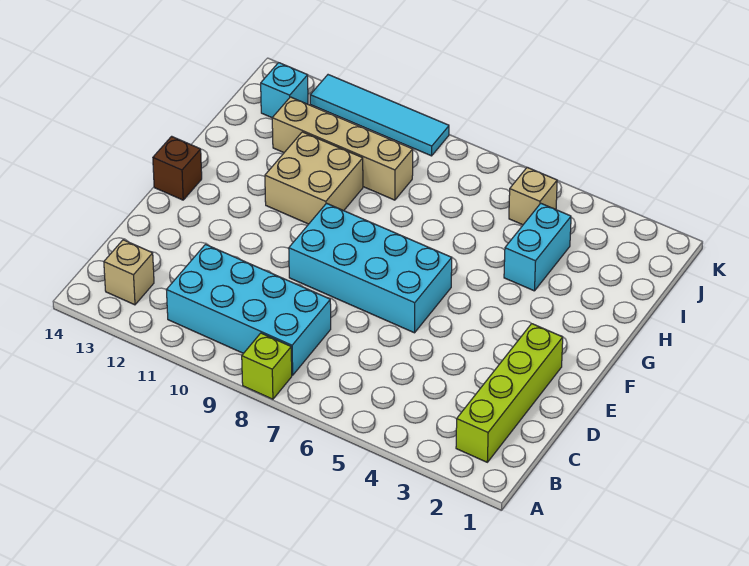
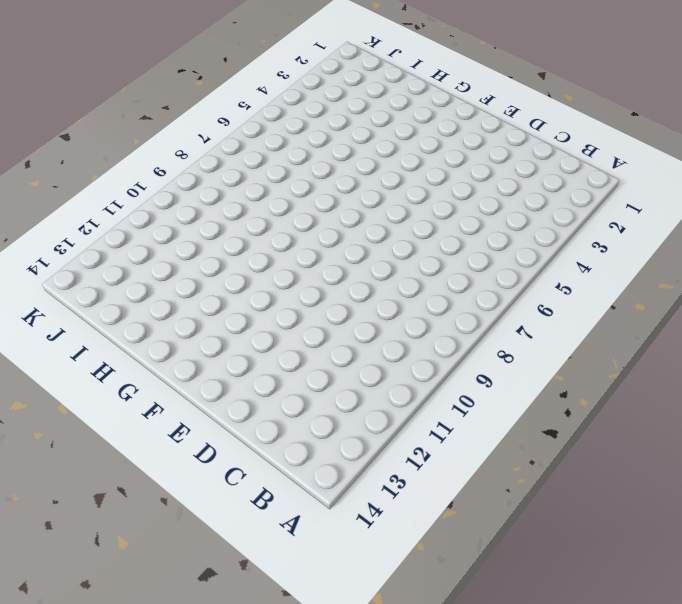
none -> lime 1x1 brick [242,333,292,399]
none -> lime 1x4 brick [456,324,563,462]
none -> cyan 2x4 brick [166,244,331,375]

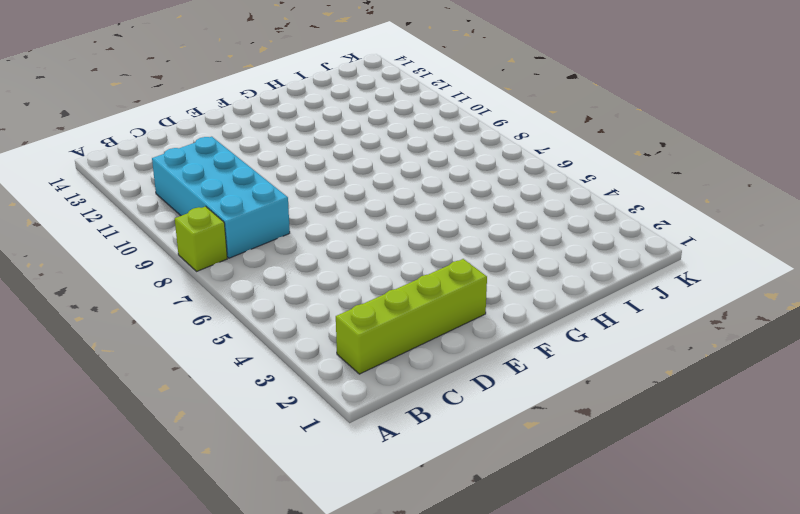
none -> tan 1x1 brick [104,240,154,305]
none -> cyan 2x4 brick [289,203,452,333]
none -> brown 1x1 brick [153,136,202,200]

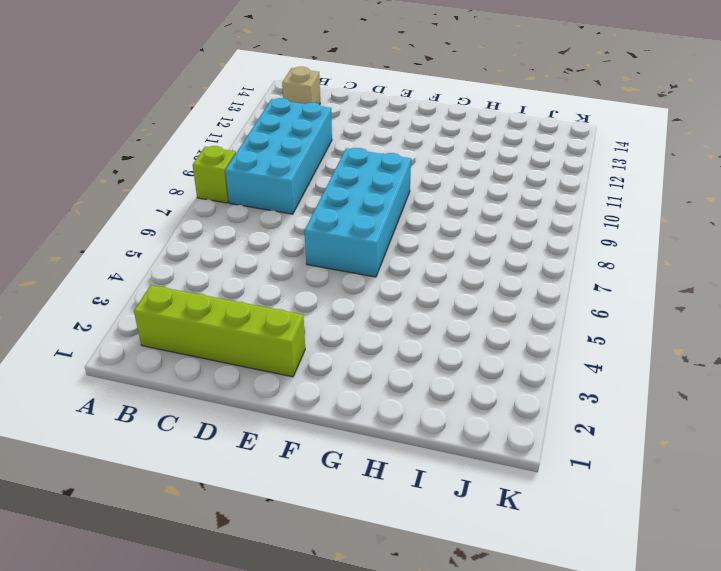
none -> brown 1x1 brick [153,136,202,200]
none -> tan 2x2 brick [265,132,363,224]
none -> cyan 1x2 brick [504,203,571,291]

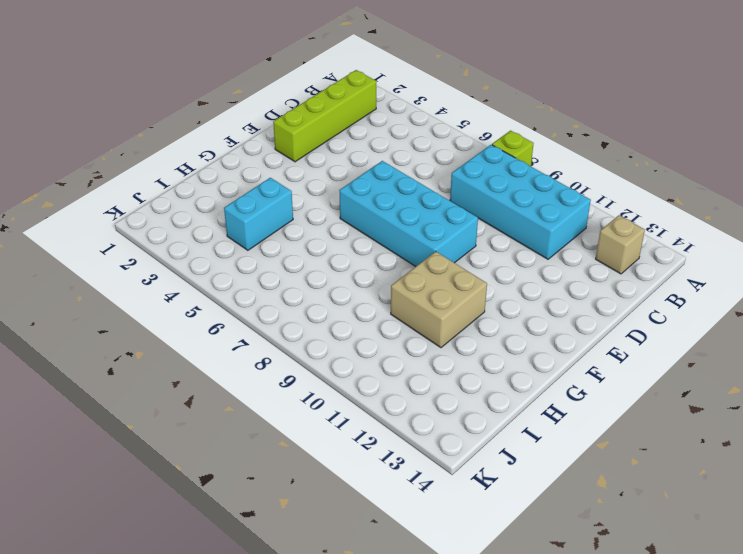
none -> brown 1x1 brick [153,136,202,200]
none -> tan 1x4 brick [272,97,413,200]
none -> tan 1x1 brick [509,167,557,225]

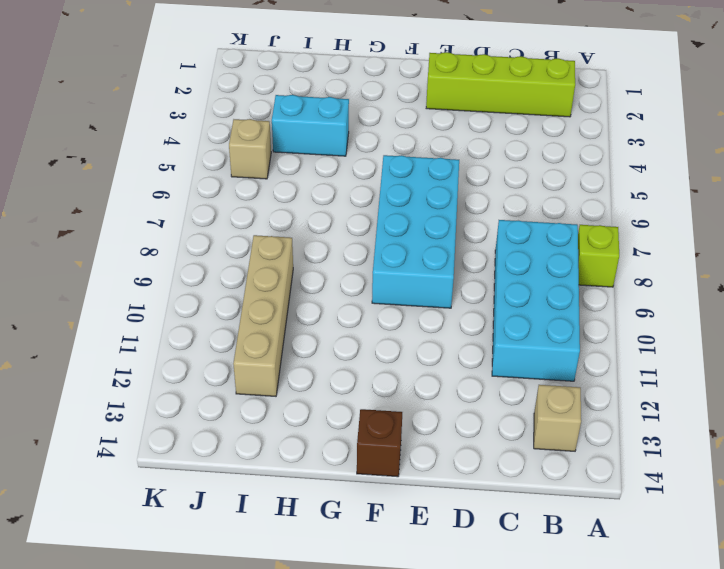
none -> tan 2x2 brick [265,132,363,224]
none -> cyan 1x1 brick [261,63,308,118]
none -> cyan 1x4 tile [310,75,449,156]

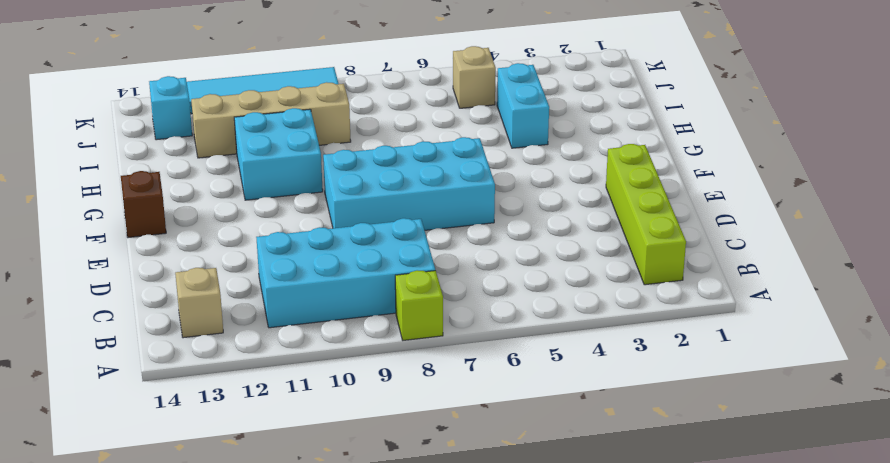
cyan 2x2 brick [234,108,323,200] -> tan 2x2 brick [265,132,363,224]

